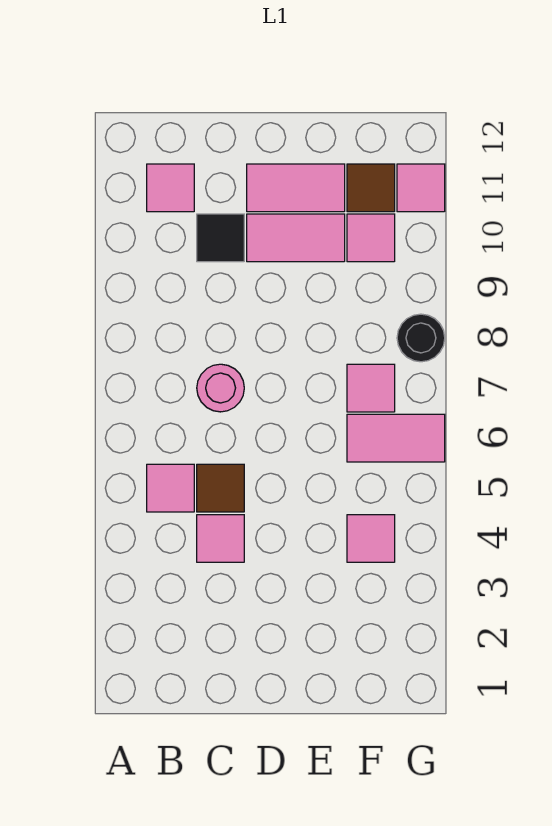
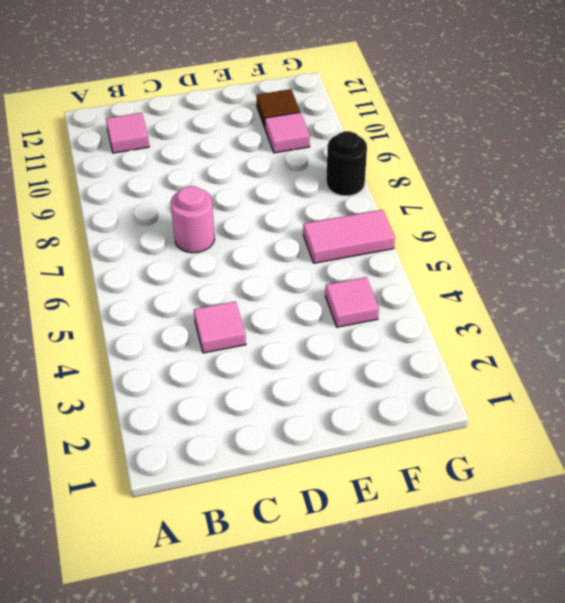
none -> pink 1x1 tile [147,464,194,512]
none -> brown 1x1 tile [197,464,244,512]
none -> black 1x1 tile [197,214,244,262]

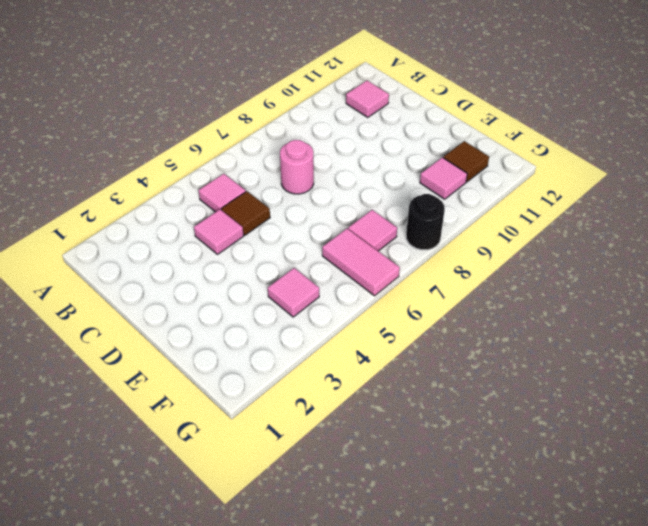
none -> black 1x1 tile [197,214,244,262]
none -> pink 1x2 tile [247,214,345,262]
none -> pink 1x2 tile [247,164,345,212]

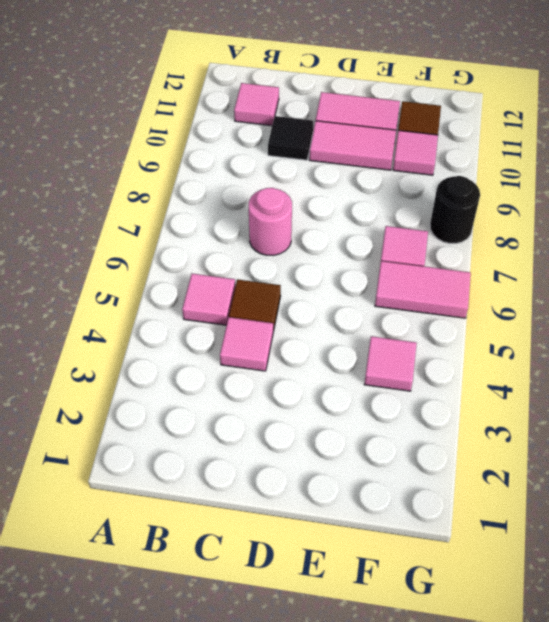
none -> pink 1x1 tile [397,164,445,212]

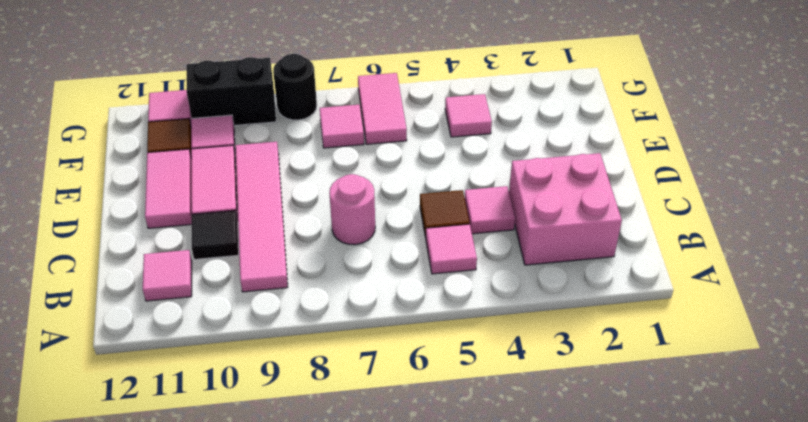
pink 2x2 brick [509,153,622,265] -> none
pink 1x4 tile [235,142,288,292] -> none
black 1x2 brick [187,57,276,125] -> none

